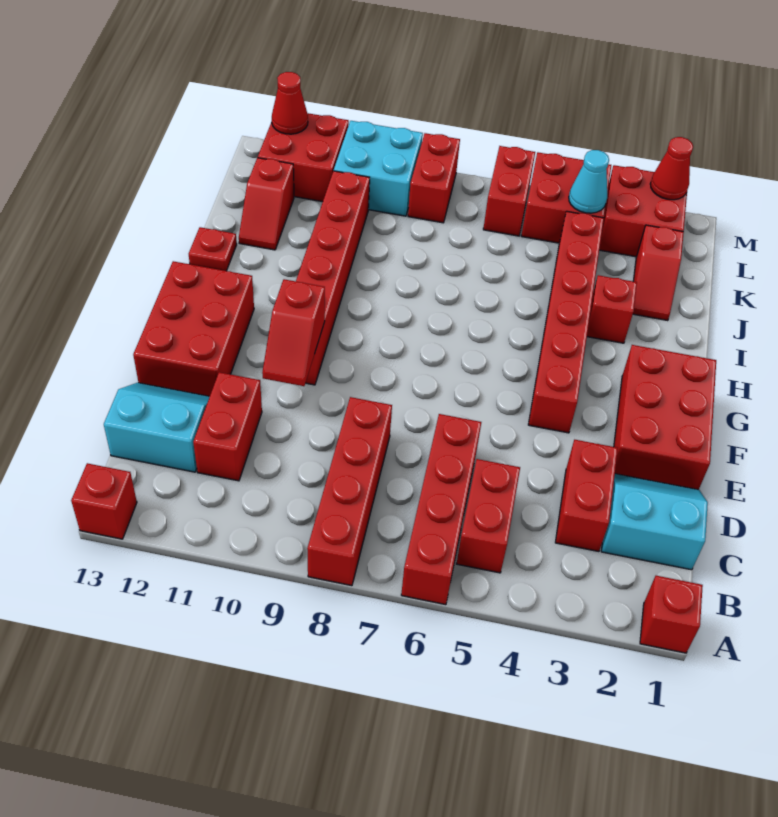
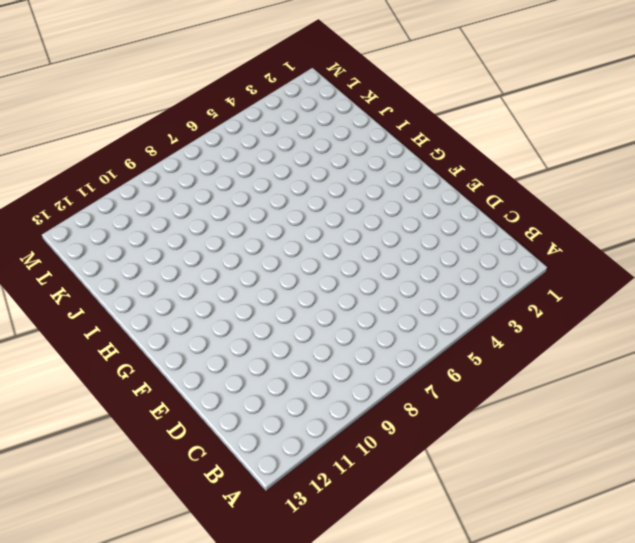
none -> red 1x1 brick [640,576,703,653]
none -> red 1x4 brick [401,414,481,605]
none -> red 1x4 brick [307,397,392,586]

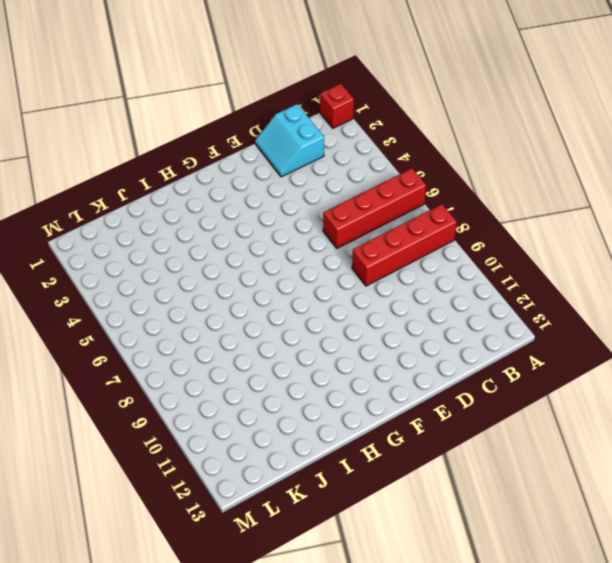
none -> red 1x1 brick [71,463,137,539]
none -> red 1x2 brick [457,459,520,573]
none -> red 1x2 brick [555,440,618,551]

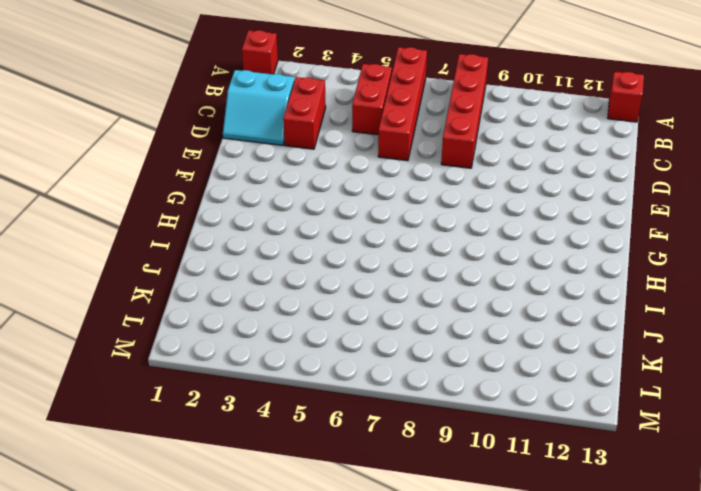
none -> red 1x2 brick [193,372,262,481]
none -> cyan 2x2 slope [104,383,210,472]
none -> red 2x3 brick [614,345,716,490]

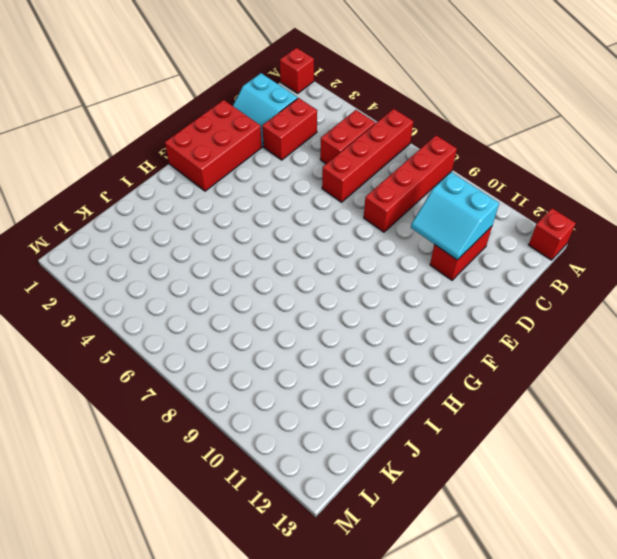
cyan 2x2 slope [411,172,499,260] -> cyan 2x2 slope moved to [104,383,210,472]
none -> red 2x3 brick [133,261,254,396]
none -> red 1x6 brick [528,211,604,433]
none -> red 1x6 brick [296,171,370,385]

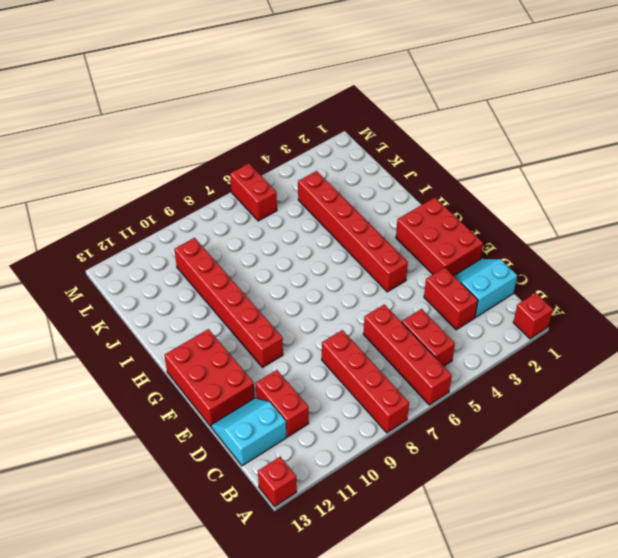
none -> red 1x1 brick [587,275,637,343]
none -> red 1x1 plate [189,227,237,271]
none -> red 1x2 slope [633,225,684,321]

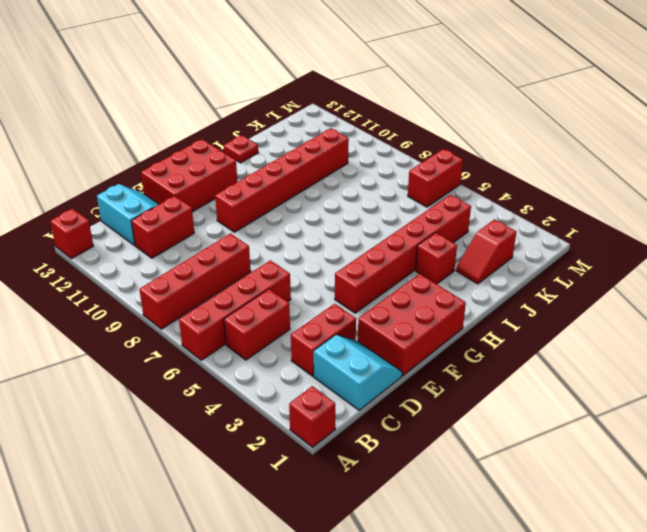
none -> red 1x2 slope [239,158,294,250]
none -> red 2x2 brick [599,165,687,257]
none -> red 2x2 brick [521,152,611,243]

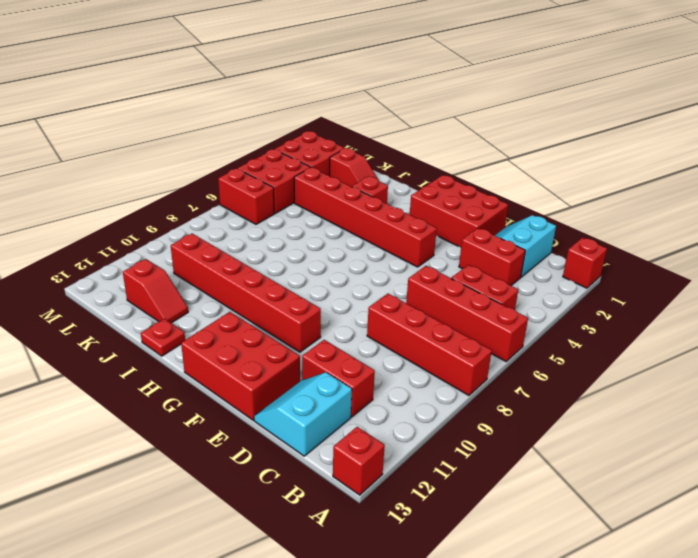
none -> red 1x2 brick [408,133,460,223]
none -> cyan 2x2 brick [334,121,423,216]
none -> red 2x2 brick [258,113,349,202]

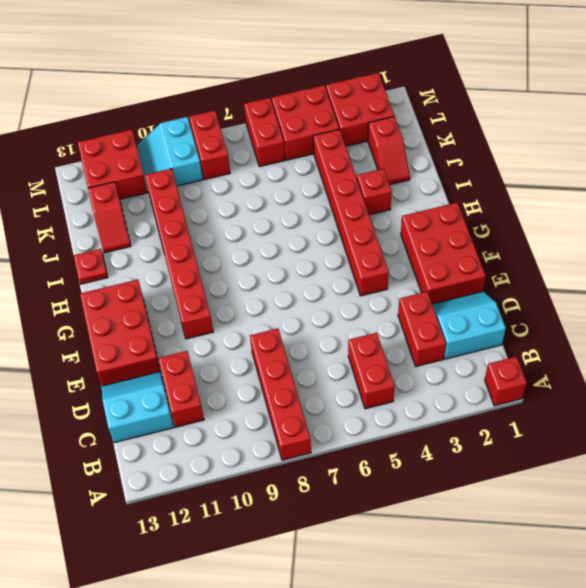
cyan 2x2 slope [137,117,203,186] -> cyan 2x2 brick [334,121,423,216]
none -> red 1x4 brick [401,414,481,605]
none -> red 1x1 brick [71,463,137,539]
none -> red 1x2 slope [262,279,325,386]

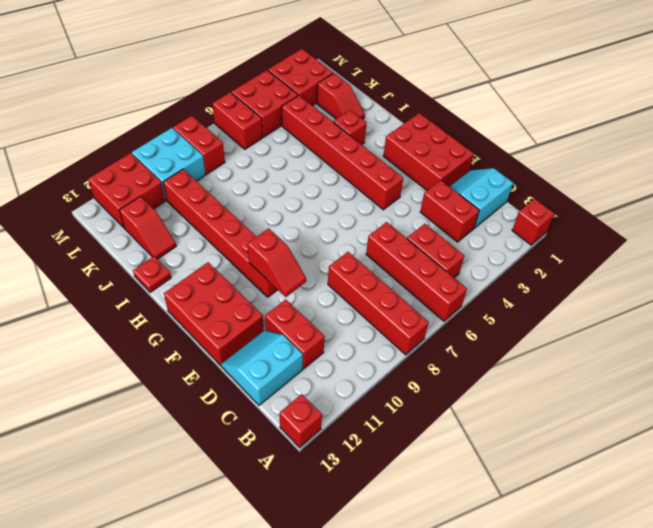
none -> cyan 1x1 cone [569,150,609,213]
none -> red 1x1 cone [650,137,693,200]
none -> red 1x1 cone [272,72,308,134]

